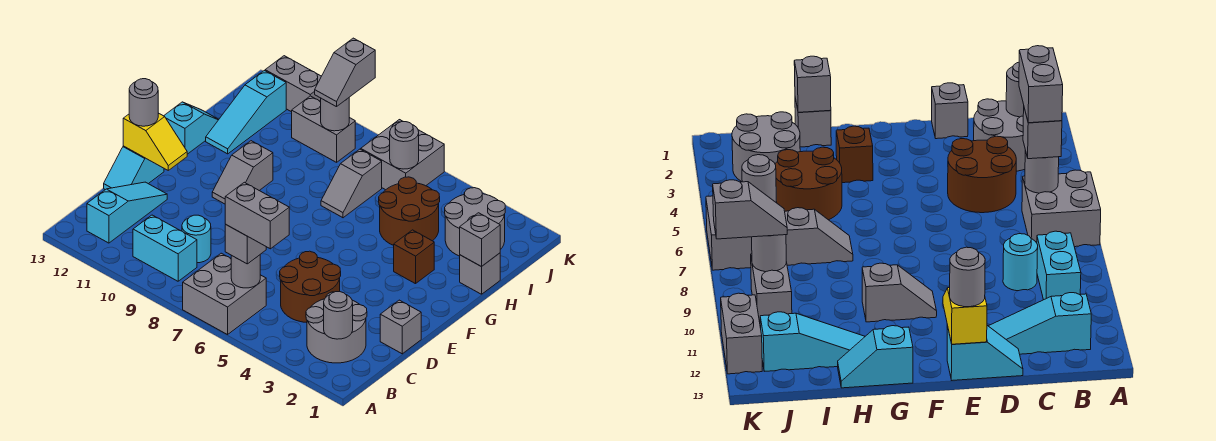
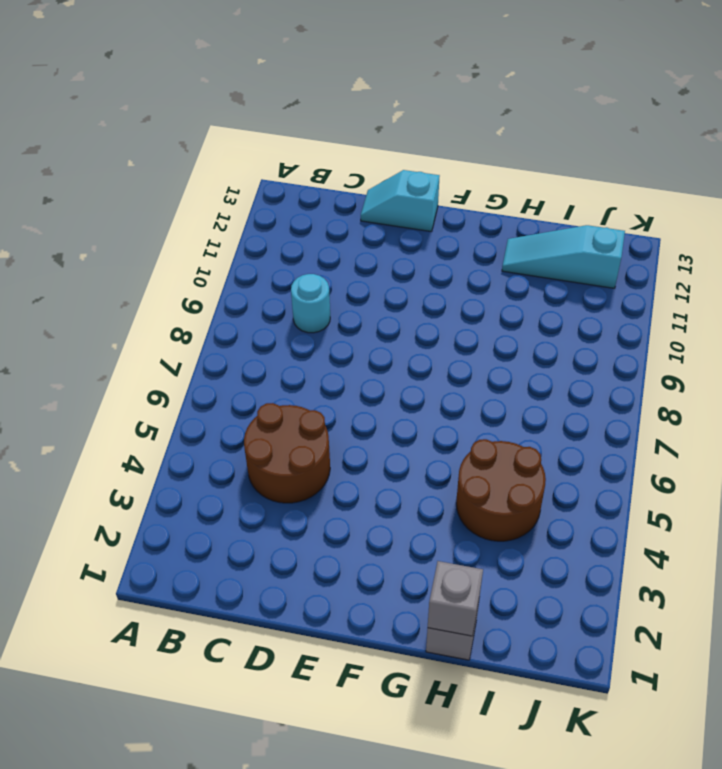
none -> grey 2x2 brick [183,253,266,335]
none -> grey 2x2 round brick [306,292,367,363]
none -> cyan 1x2 brick [133,215,197,281]

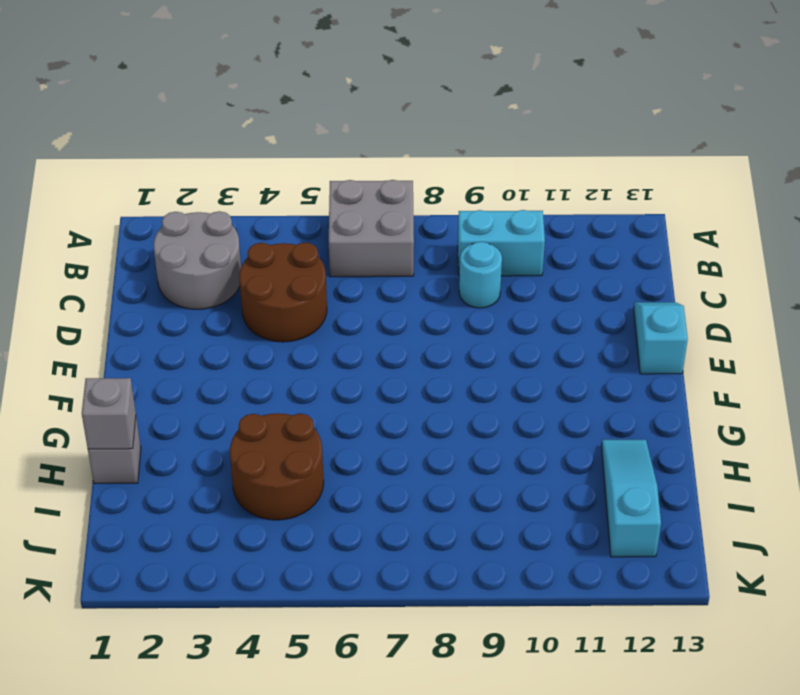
none -> cyan 1x3 slope [87,182,167,243]
none -> grey 1x1 brick [380,300,421,354]
none -> grey 1x2 slope [212,141,273,204]

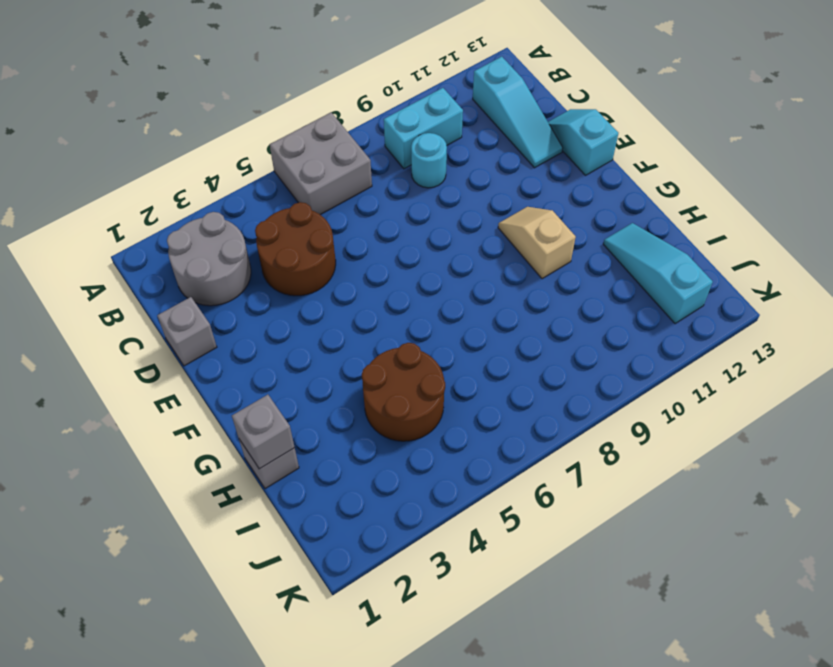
tan 1x2 slope [498,207,576,279] -> grey 1x2 slope [212,141,273,204]
none -> brown 1x1 brick [394,230,434,284]
none -> cyan 1x2 slope [164,102,219,154]
none -> grey 1x2 slope [321,149,382,218]

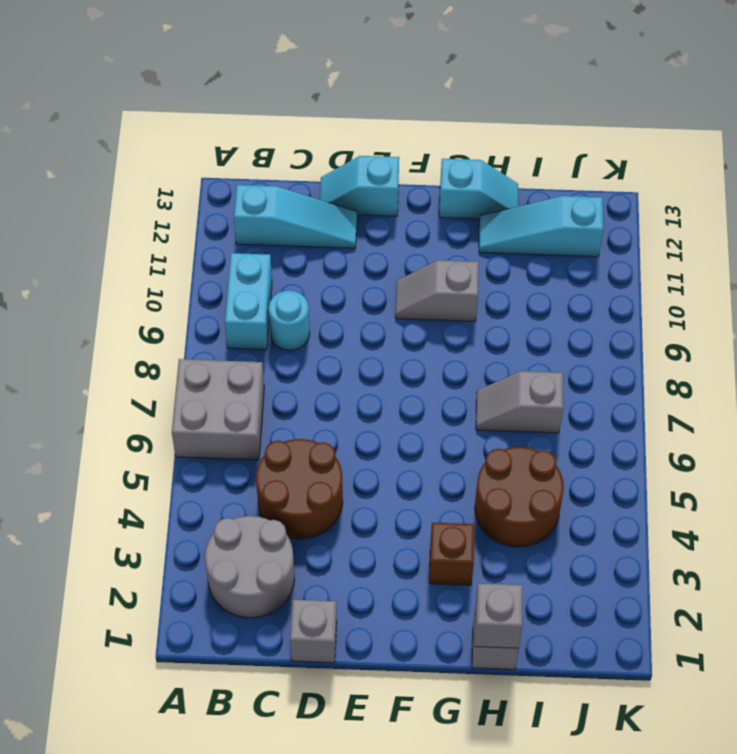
none -> grey 2x2 round brick [445,188,505,256]
none -> grey 2x2 brick [361,120,444,190]
none -> grey 1x2 brick [292,96,355,162]

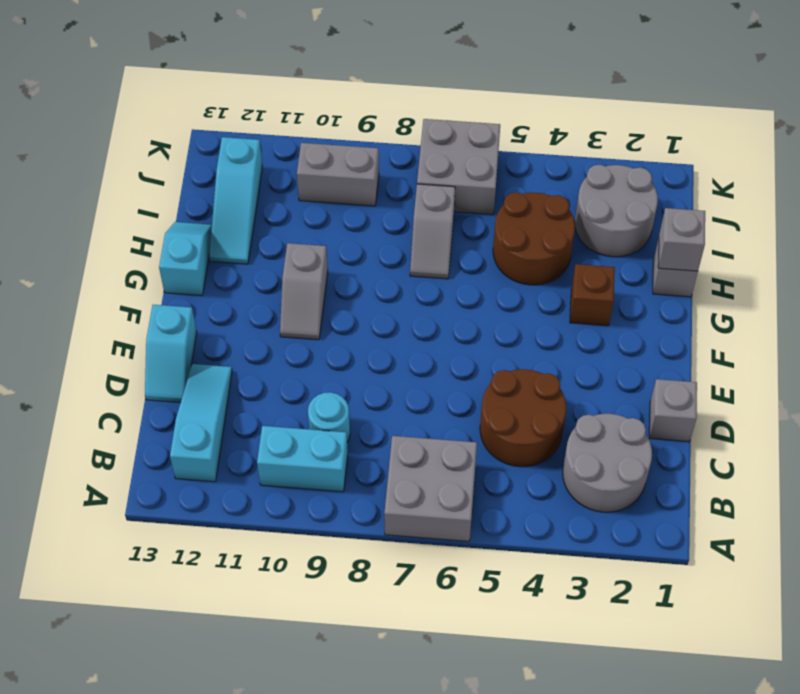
none -> grey 1x2 brick [265,56,321,112]
none -> grey 1x1 round brick [324,292,353,339]
none -> grey 1x1 round brick [231,255,260,288]

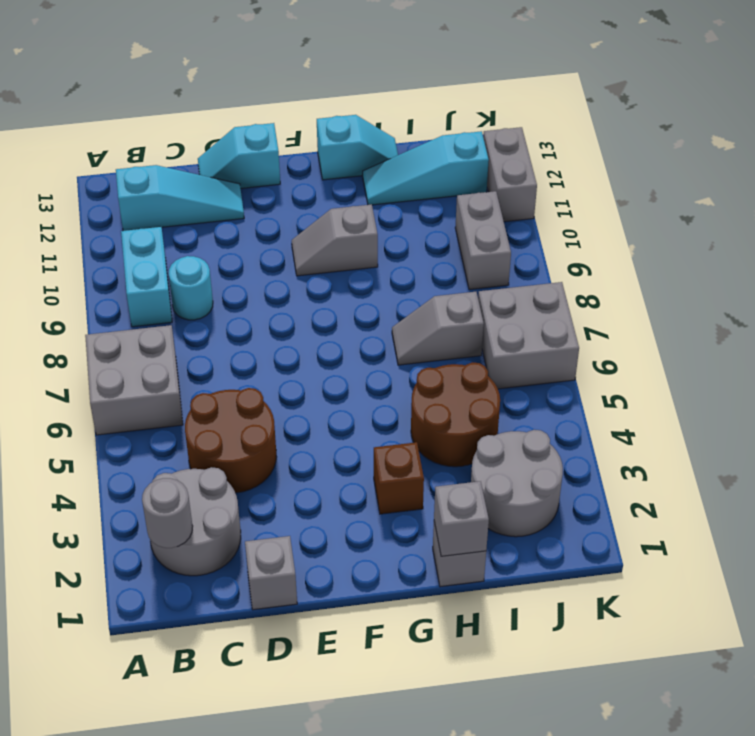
none -> grey 1x1 round brick [231,255,260,288]
none -> yellow 1x2 slope [123,113,187,170]
none -> grey 1x1 round brick [390,122,419,169]

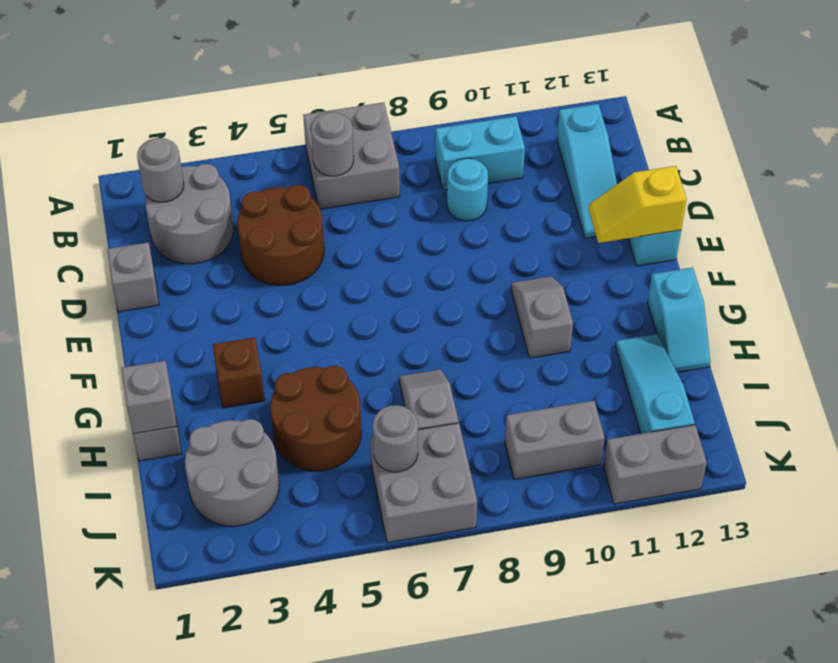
none -> grey 1x1 round brick [321,98,349,131]
none -> grey 1x1 brick [225,225,266,264]
none -> grey 1x1 round brick [129,79,158,126]

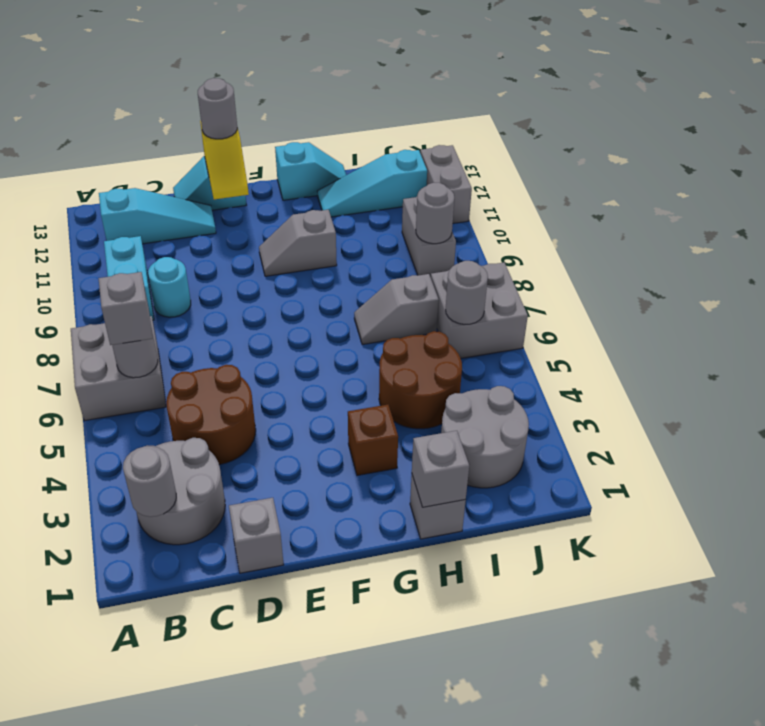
none -> grey 1x2 slope [315,38,375,107]
none -> grey 1x2 brick [225,182,289,249]

